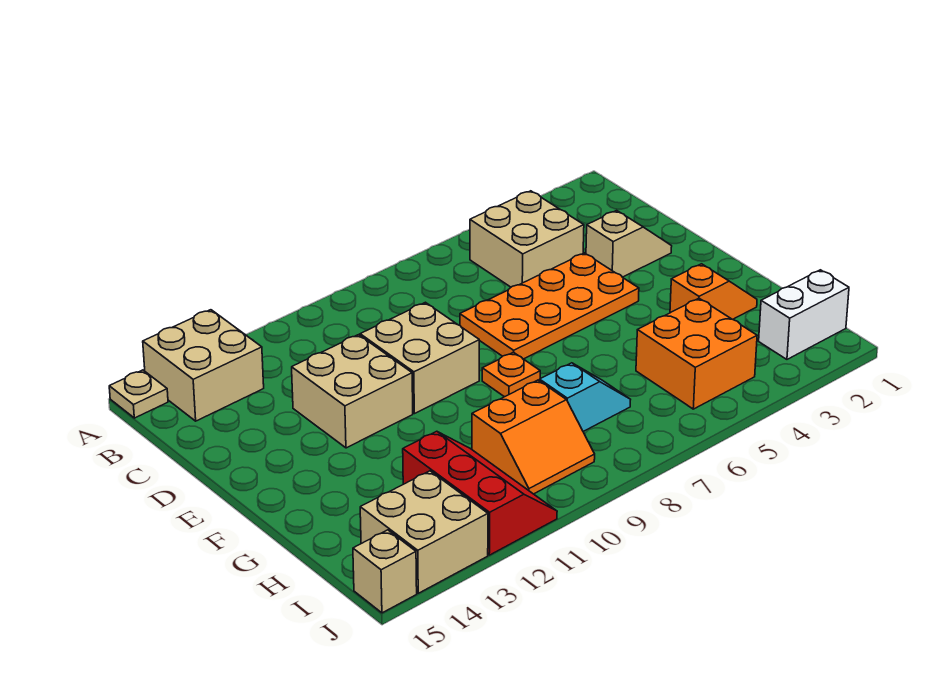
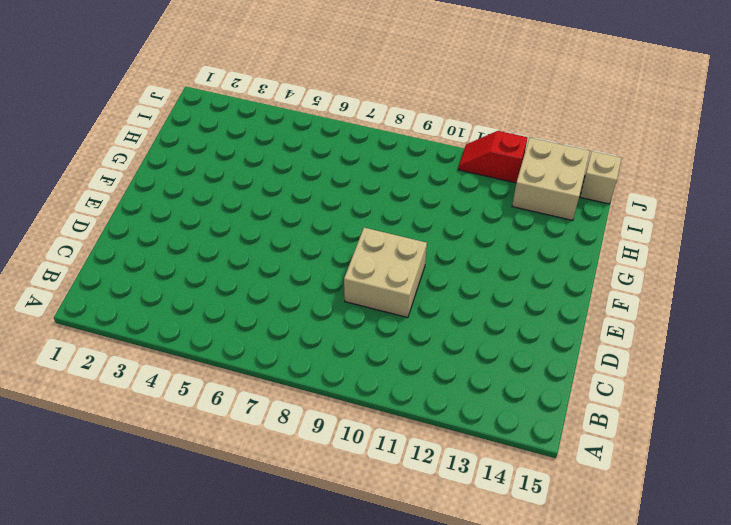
red 1x2 slope [458,131,528,183] -> red 2x3 slope [403,431,557,555]
none -> tan 2x2 brick [143,310,264,421]
none -> tan 1x1 plate [109,370,168,418]
none -> tan 2x2 brick [470,191,584,287]

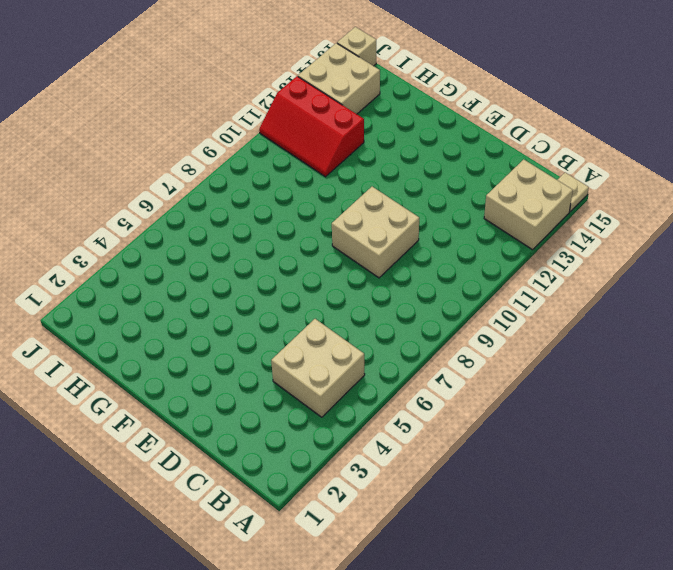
none -> tan 1x2 slope [586,210,672,277]
none -> orange 2x4 plate [460,253,639,359]
none -> tan 2x2 brick [292,335,413,448]

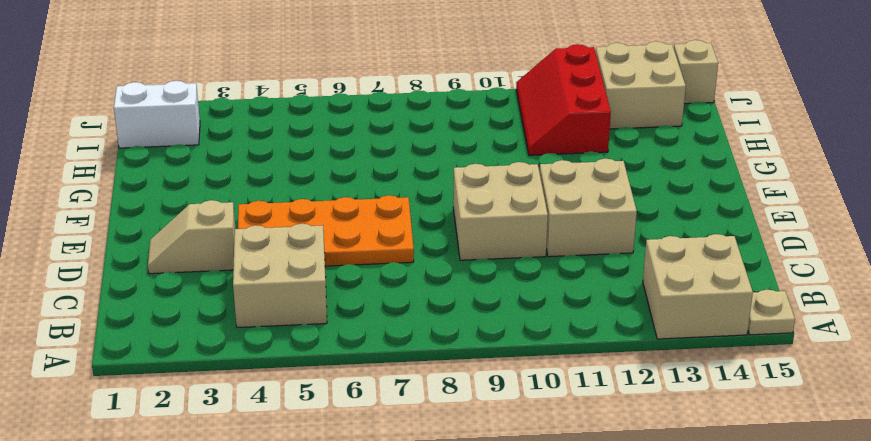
none -> orange 1x1 plate [482,352,540,397]
none -> orange 1x2 slope [670,264,757,319]
none -> orange 2x2 brick [636,298,757,409]

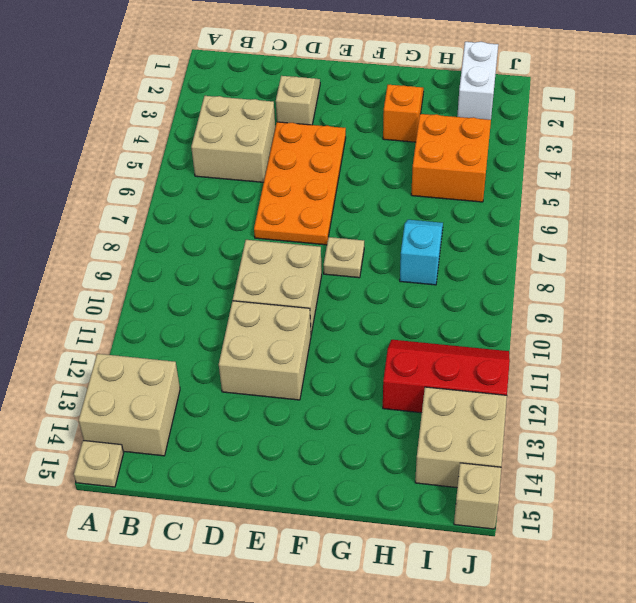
tan 1x1 plate [324,237,364,278] -> orange 1x1 plate [482,352,540,397]
none -> orange 2x2 slope [472,380,595,494]

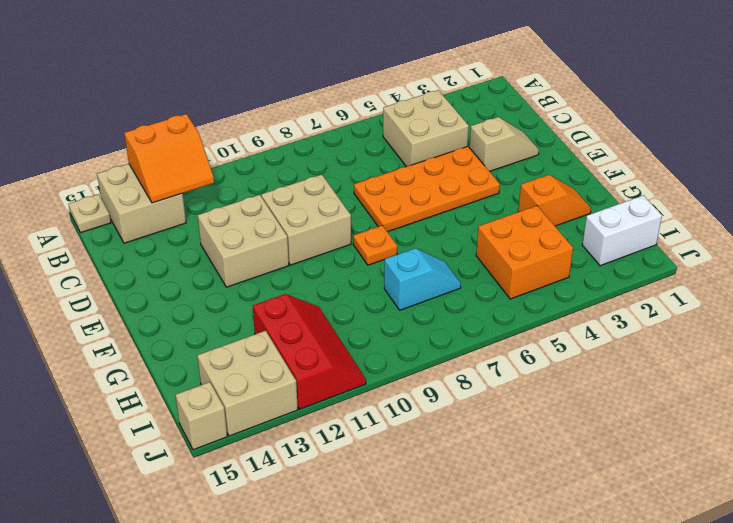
orange 2x2 slope [124,114,214,203] -> orange 2x2 slope moved to [472,380,595,494]

